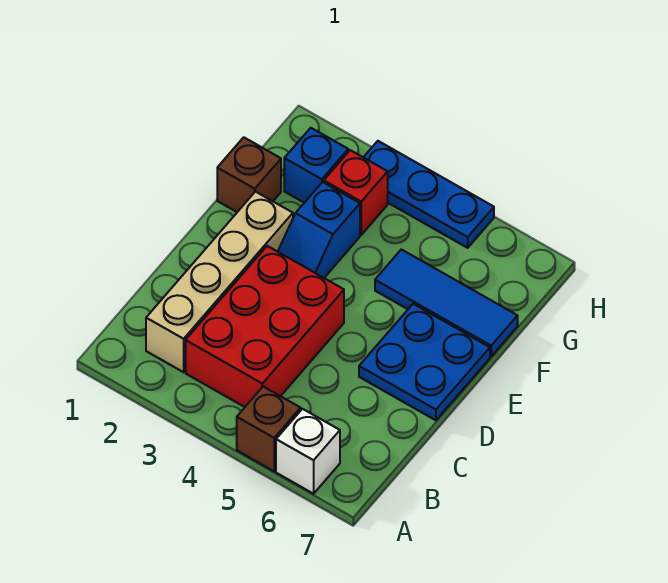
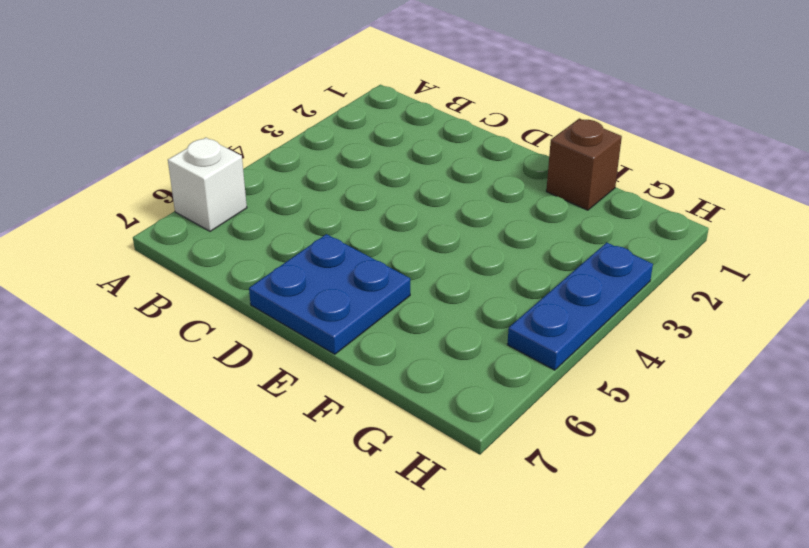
none -> brown 1x1 brick [237,387,301,471]
none -> tan 1x4 brick [146,192,293,372]

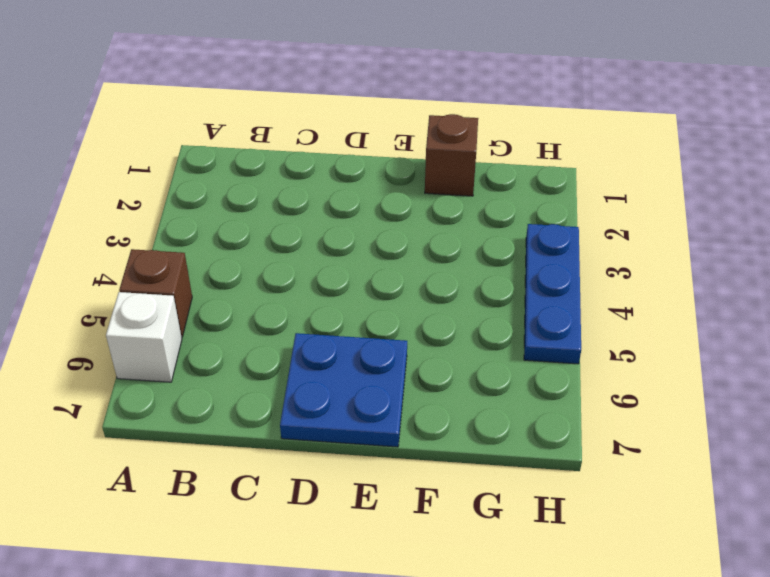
none -> tan 1x4 brick [146,192,293,372]
none -> red 2x3 brick [186,246,344,407]

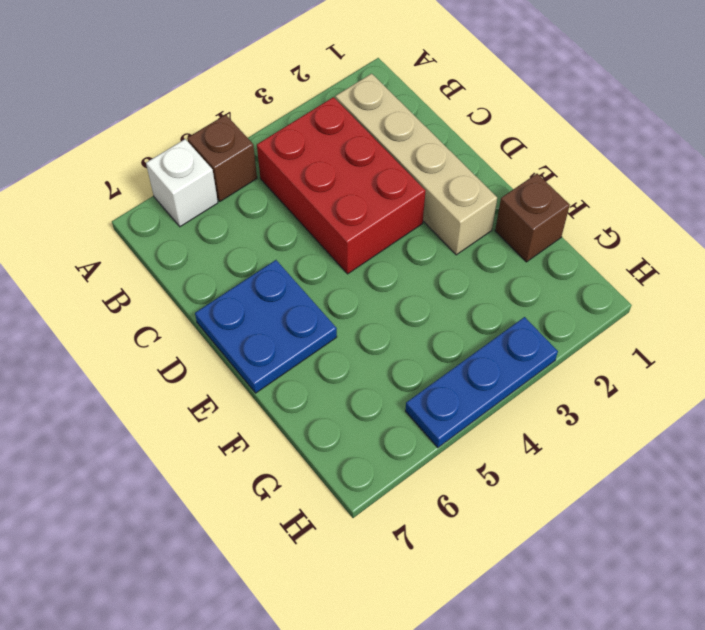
none -> blue 1x2 slope [278,182,360,278]
none -> blue 1x3 tile [375,249,518,356]

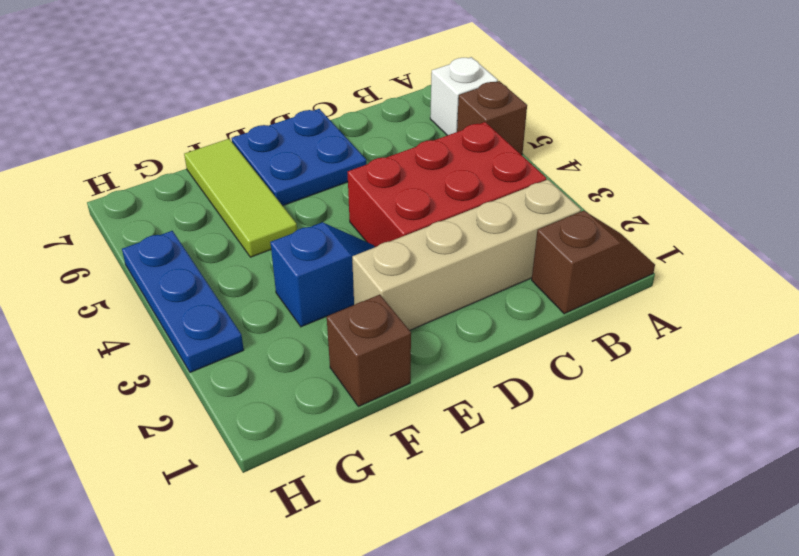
brown 1x2 slope [532,211,655,314] -> none
lime 1x3 tile [184,139,297,257] -> blue 1x3 tile [375,249,518,356]
none -> blue 1x1 brick [284,128,348,203]
none -> red 1x1 brick [324,150,388,235]

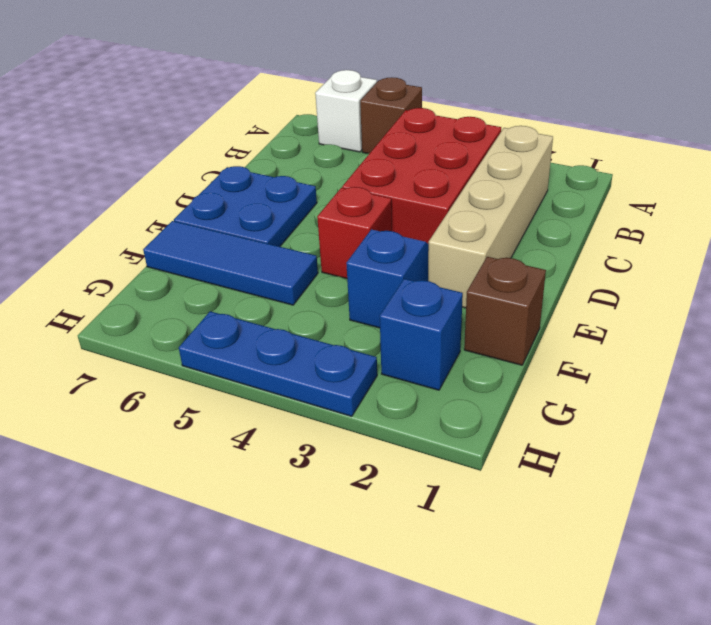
red 1x1 brick [317,187,392,279] -> red 1x1 brick moved to [324,150,388,235]

